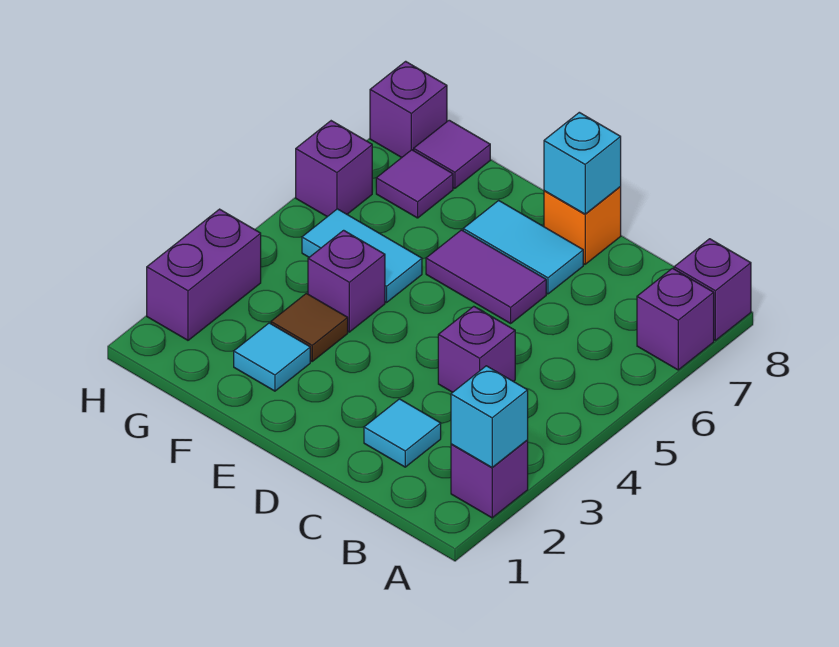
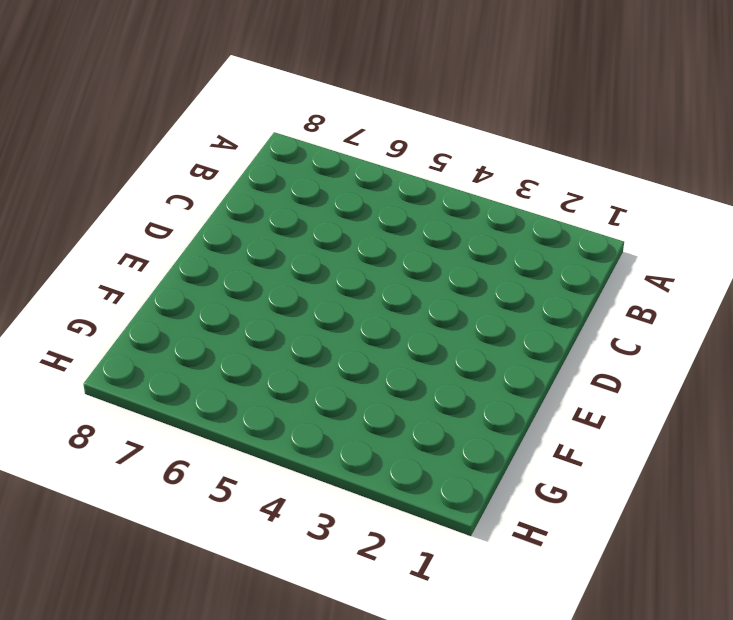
none -> purple 1x1 brick [451,440,528,518]
none -> purple 1x1 brick [637,268,714,370]
none -> purple 1x1 brick [674,239,751,340]

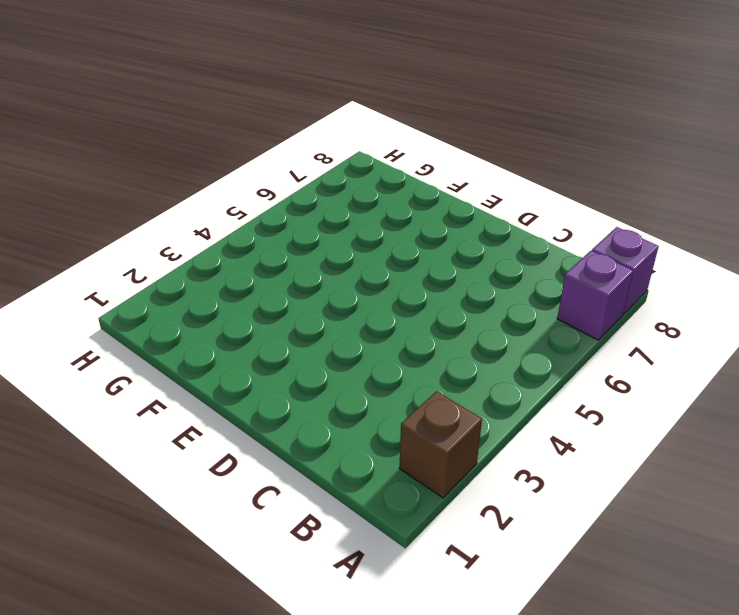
brown 1x1 brick [399,391,482,498] -> purple 1x1 brick [451,440,528,518]
none -> cyan 1x1 tile [364,399,441,467]
none -> purple 1x1 brick [438,306,515,392]
none -> purple 1x2 tile [426,230,546,323]

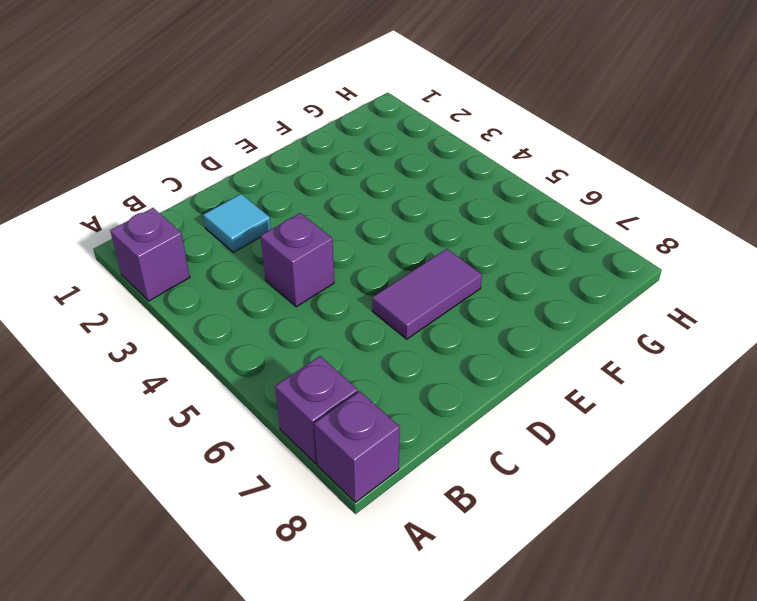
none -> cyan 1x2 tile [463,200,583,294]
none -> orange 1x1 brick [544,187,621,264]
none -> cyan 1x1 tile [234,323,310,391]

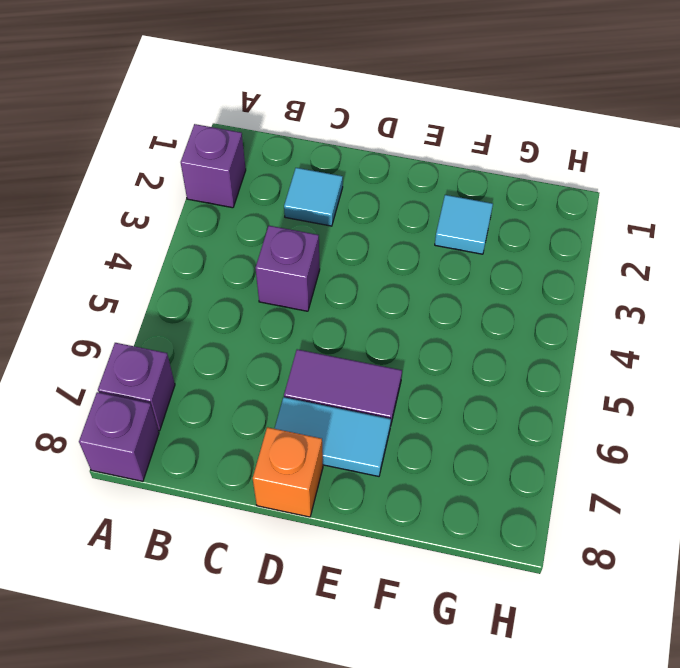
none -> brown 1x1 tile [271,293,348,361]
none -> purple 1x1 brick [308,230,385,332]
none -> cyan 1x2 tile [302,209,422,302]

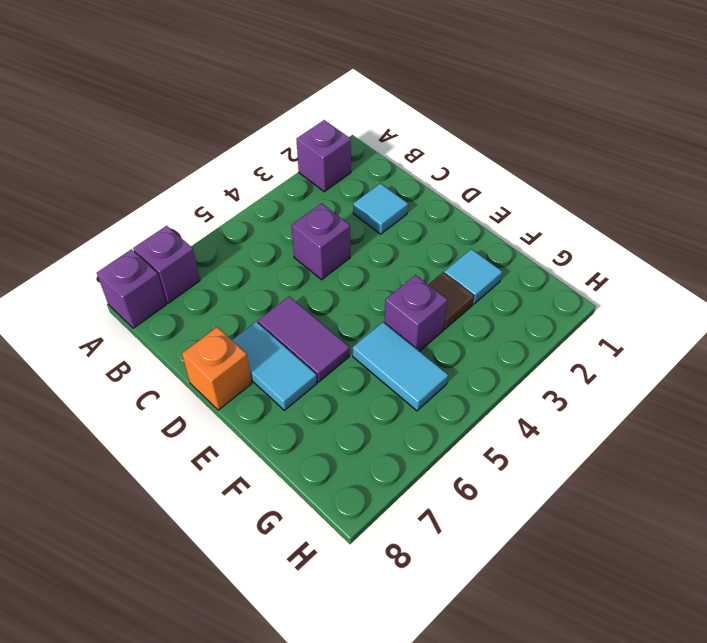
none -> purple 1x1 tile [376,150,453,218]
none -> purple 1x1 tile [414,120,490,188]
none -> purple 1x2 brick [147,209,261,340]

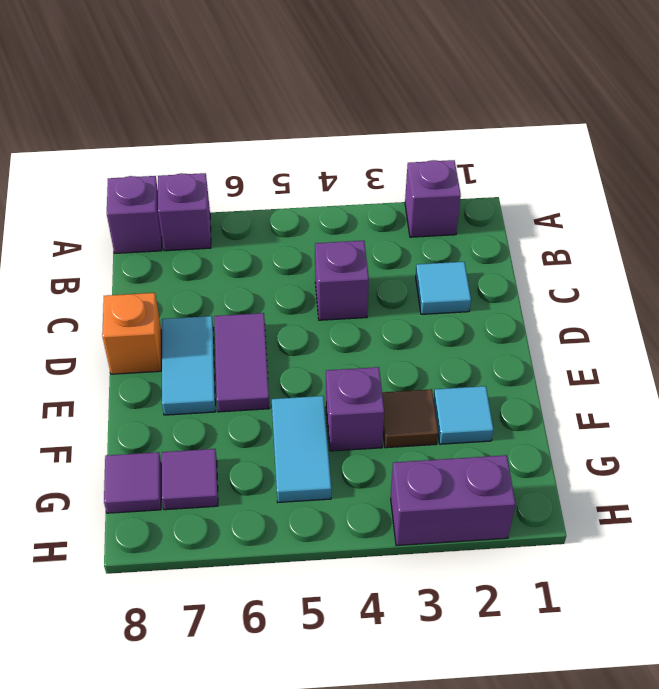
none -> purple 1x1 brick [296,121,372,217]
none -> purple 1x1 brick [370,61,447,158]
none -> cyan 1x1 brick [451,366,528,468]

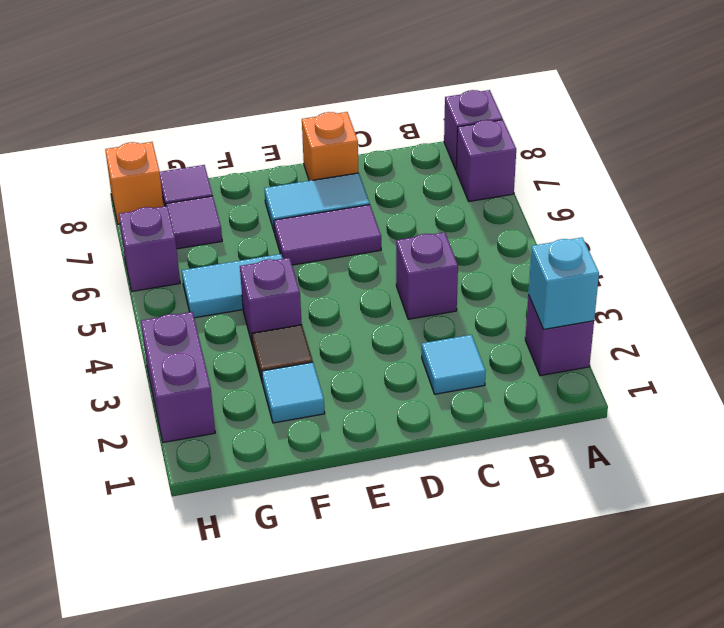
orange 1x1 brick [105,142,163,224] -> purple 1x1 brick [370,61,447,158]
none -> cyan 1x1 brick [544,112,621,214]

